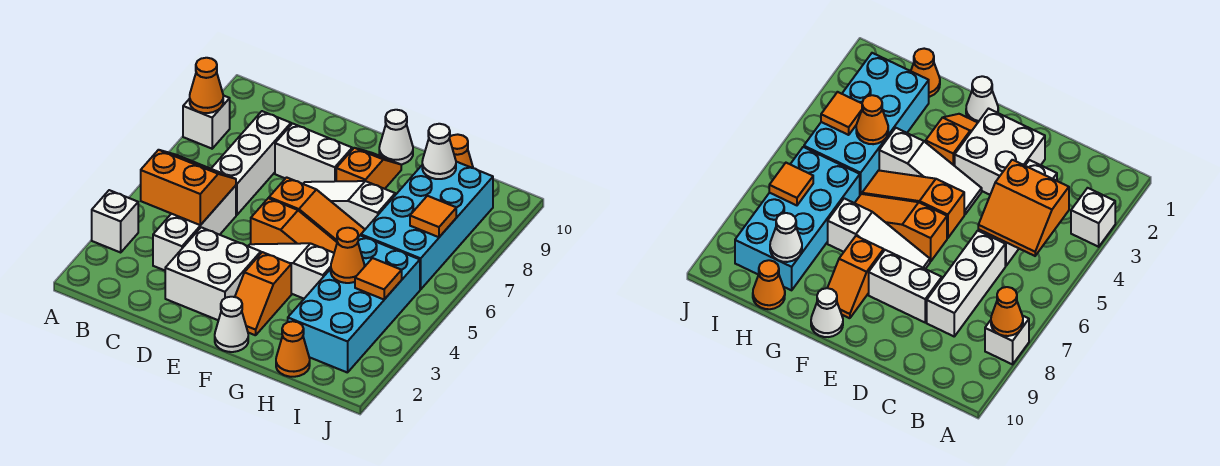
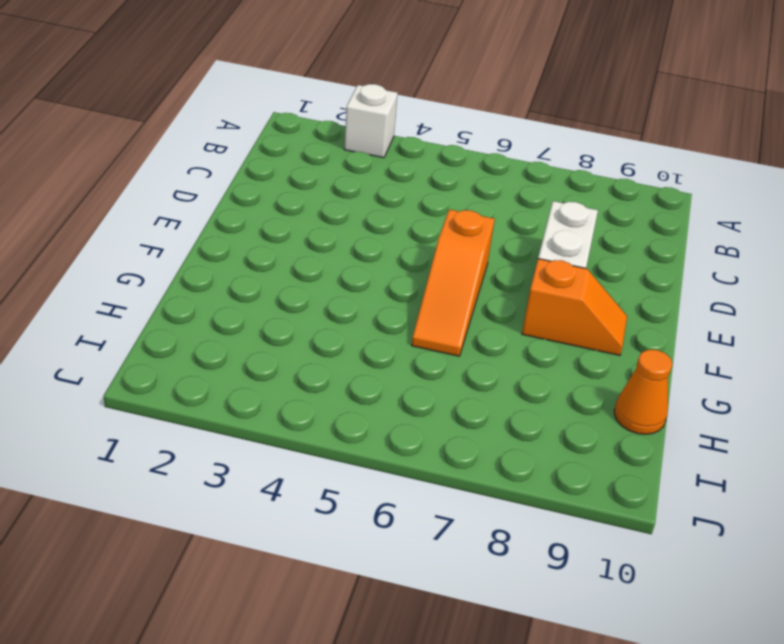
none -> white 1x1 brick [183,95,230,149]
none -> white 1x3 brick [153,186,236,270]
none -> white 1x3 brick [211,111,291,215]

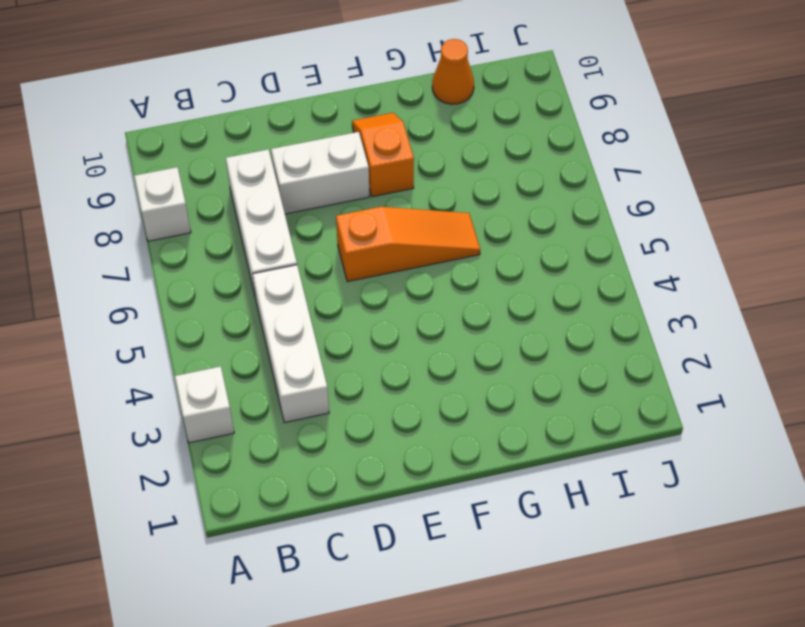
none -> white 2x2 brick [165,227,261,320]
none -> white 1x3 slope [249,243,334,299]
none -> orange 1x3 slope [251,198,337,253]

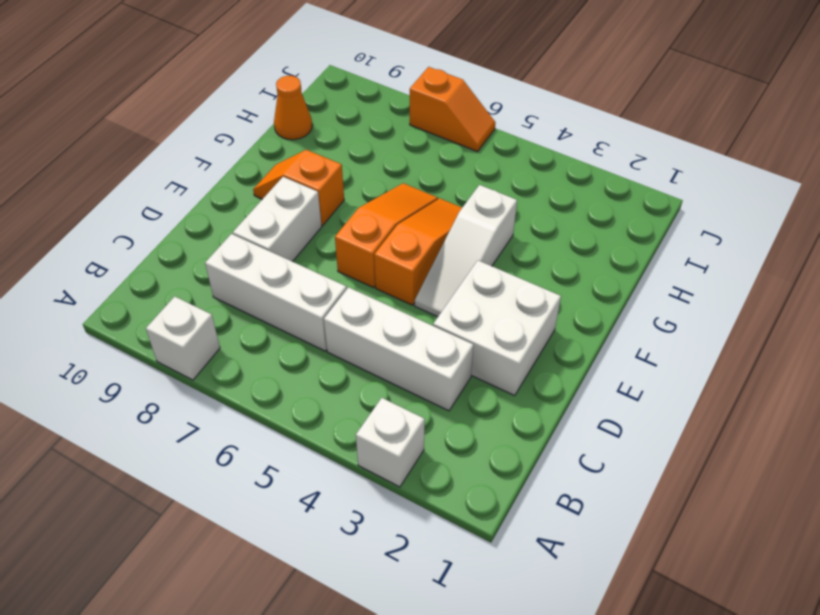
orange 1x2 slope [409,67,495,152] -> orange 1x2 slope moved to [235,252,291,335]
none -> white 1x3 slope [303,181,395,229]
none -> white 1x1 cone [215,297,248,352]
none -> white 1x1 cone [379,110,413,164]

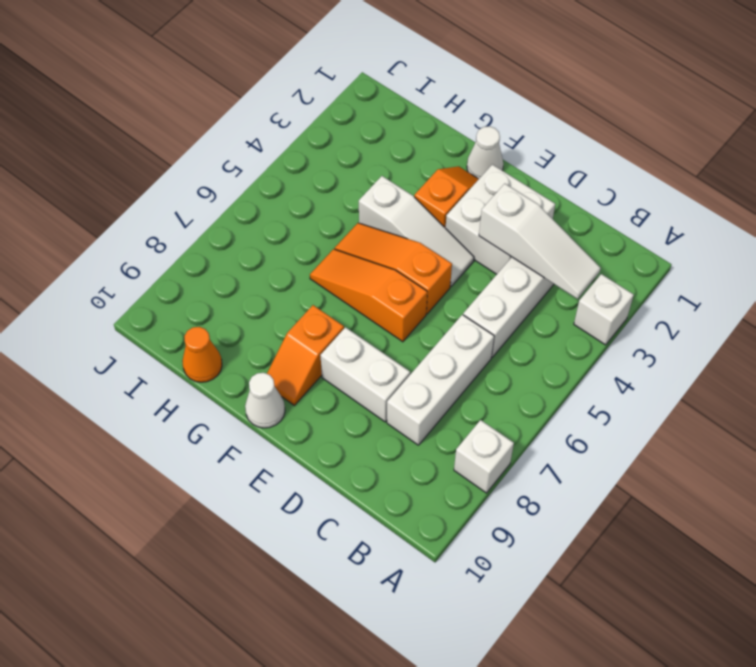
white 1x3 slope [479,184,601,299] -> white 1x3 slope moved to [303,181,395,229]
none -> orange 1x1 cone [276,321,310,377]
none -> cyan 2x4 brick [288,235,420,373]
none -> cyan 2x4 brick [361,162,493,289]

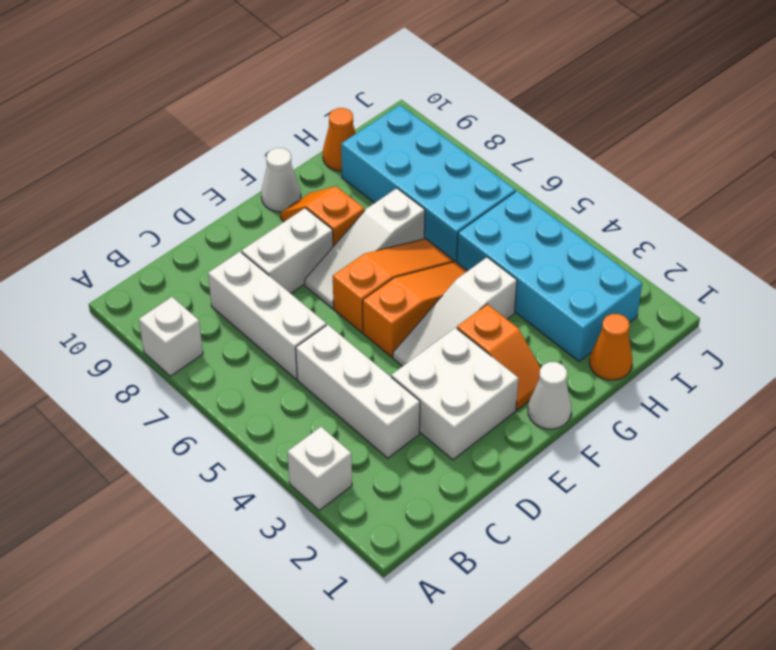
none -> orange 1x1 cone [190,58,223,113]
none -> orange 2x2 slope [141,150,236,225]
none -> orange 1x1 cone [331,228,365,283]

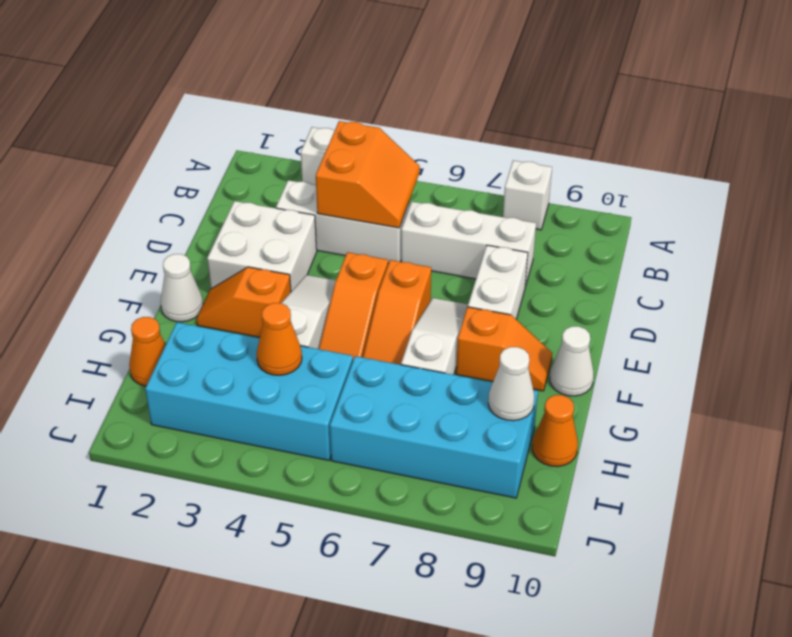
none -> orange 1x1 cone [190,58,223,113]
none -> orange 1x1 tile [355,258,402,299]
none -> orange 1x1 tile [410,196,456,237]

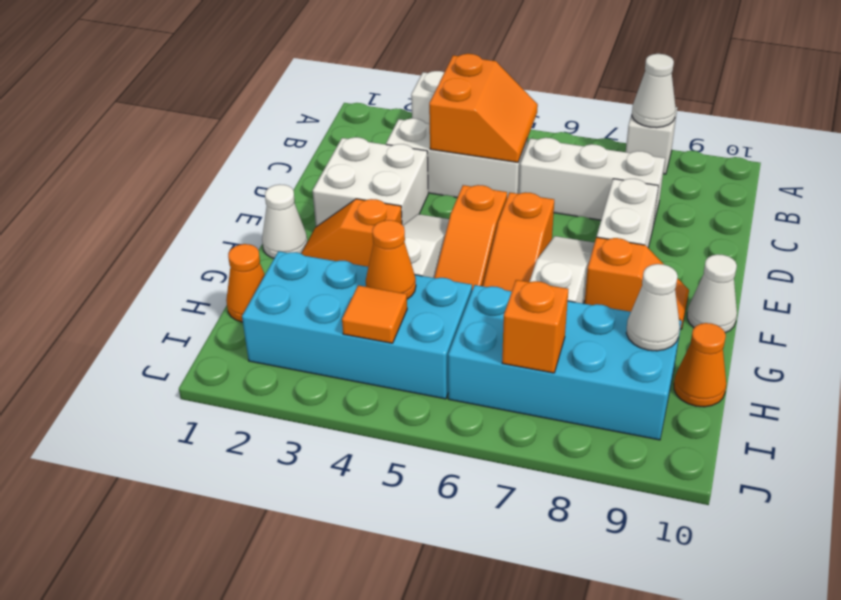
white 1x1 cone [632,54,676,128] -> orange 1x1 cone [190,58,223,113]
orange 1x1 brick [502,280,568,373] -> orange 1x1 tile [410,196,456,237]

